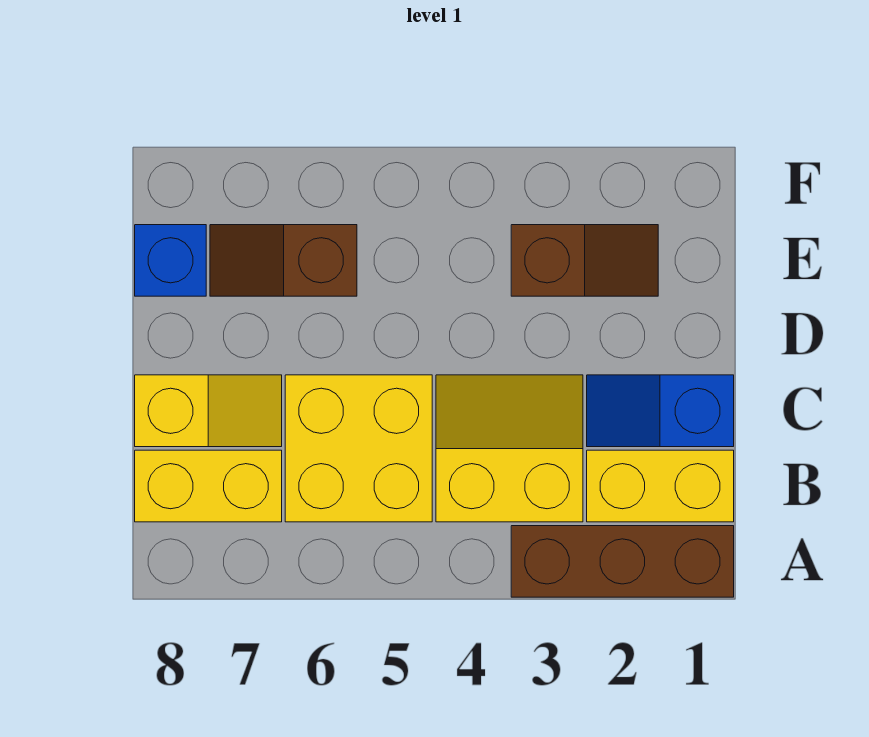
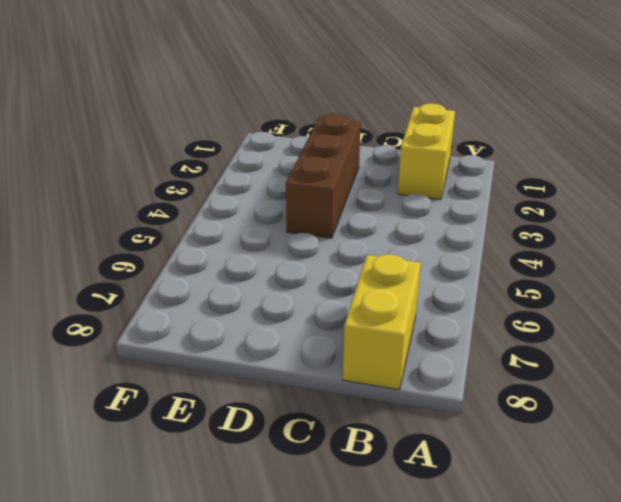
brown 1x3 brick [286,114,361,238] -> brown 1x3 brick moved to [511,526,734,597]
none -> yellow 2x2 slope [436,375,583,522]
none -> yellow 2x2 brick [285,375,432,522]

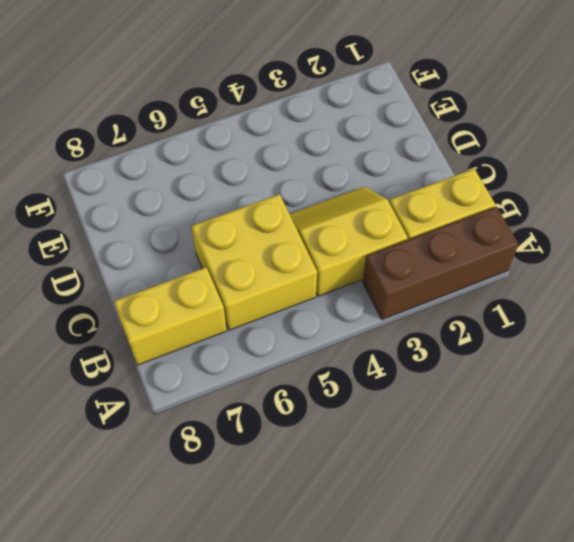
none -> blue 1x2 slope [587,375,734,447]
none -> yellow 1x2 slope [135,375,282,447]

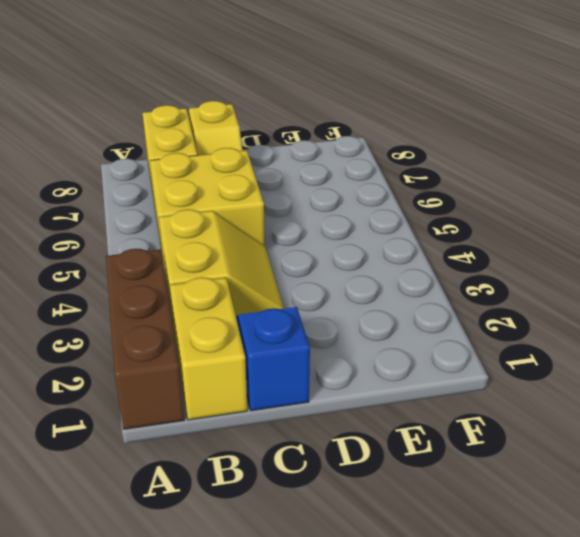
none -> brown 1x2 slope [511,225,658,296]
none -> brown 1x2 slope [210,225,357,296]

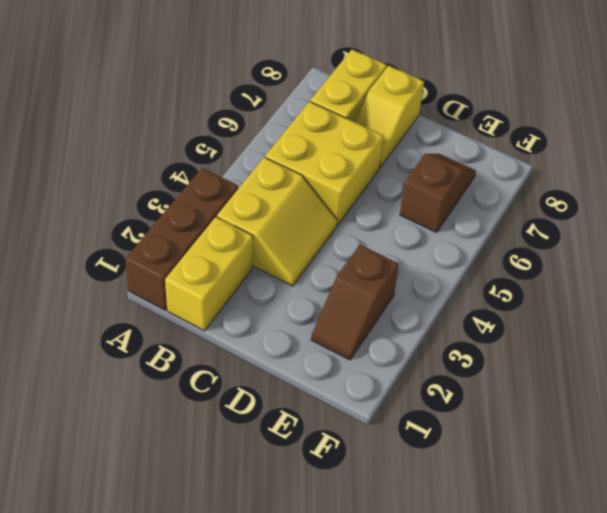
none -> blue 1x2 slope [587,375,734,447]
none -> blue 1x1 brick [135,225,206,296]

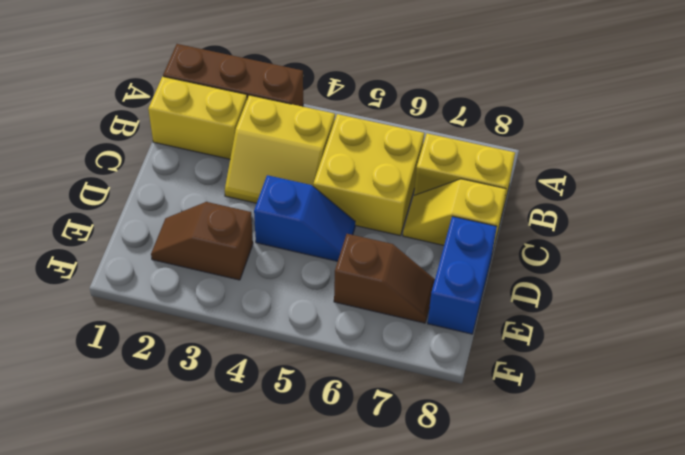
blue 1x2 slope [254,175,355,261] -> blue 1x2 slope moved to [587,375,734,447]
blue 1x2 brick [428,216,497,334] -> blue 1x1 brick [135,225,206,296]

